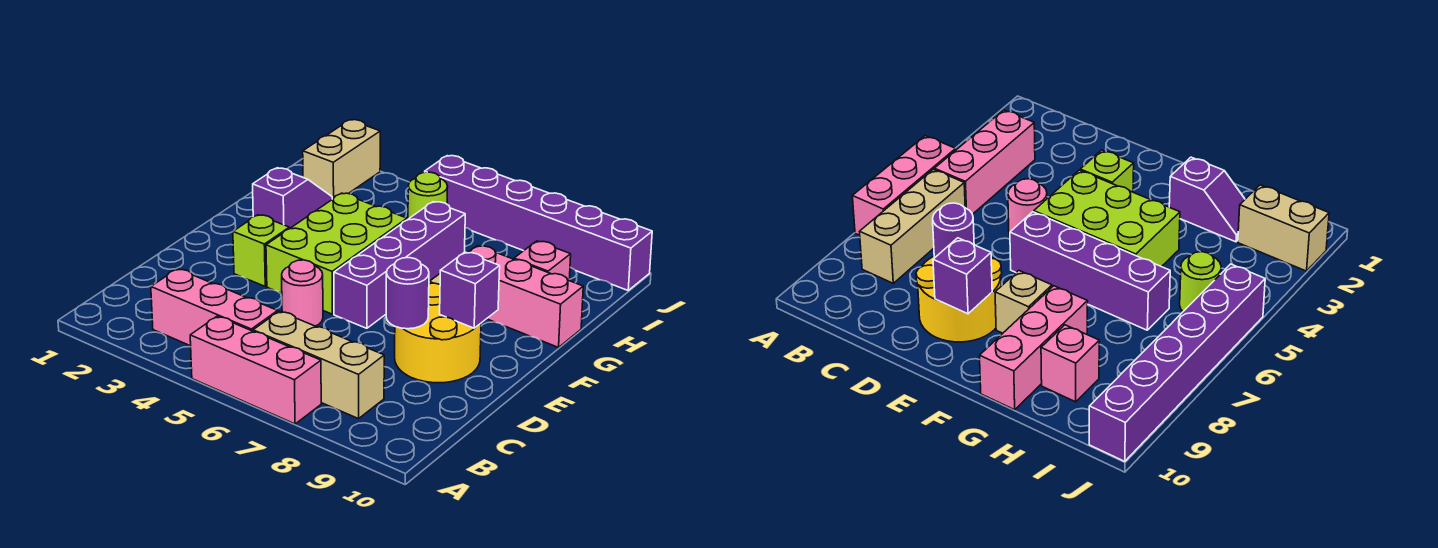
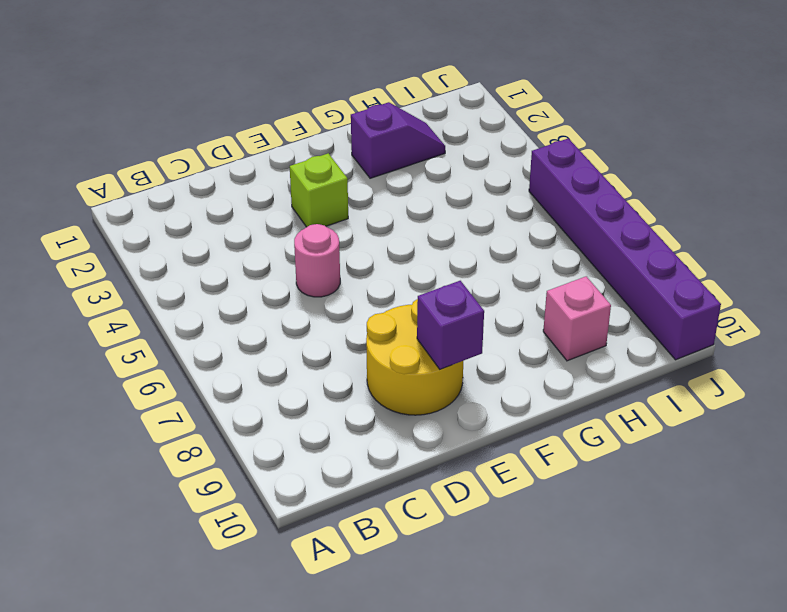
none -> pink 1x3 brick [190,316,321,424]
none -> pink 1x3 brick [151,269,278,346]
none -> tan 1x3 brick [253,311,384,419]

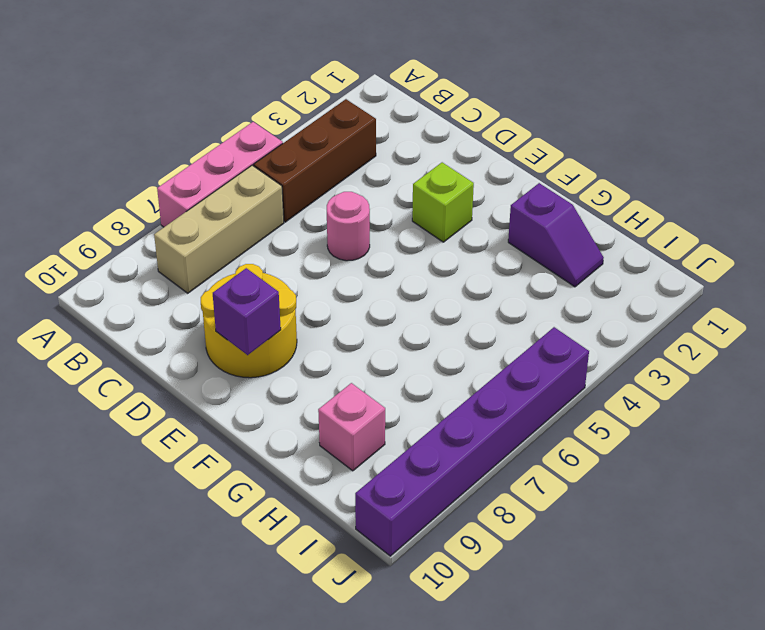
brown 1x3 brick [254,99,376,222] -> pink 1x3 brick [151,269,278,346]
none -> lime 2x3 brick [266,193,407,314]
none -> purple 1x4 brick [334,202,465,328]
none -> tan 1x1 brick [995,271,1052,333]

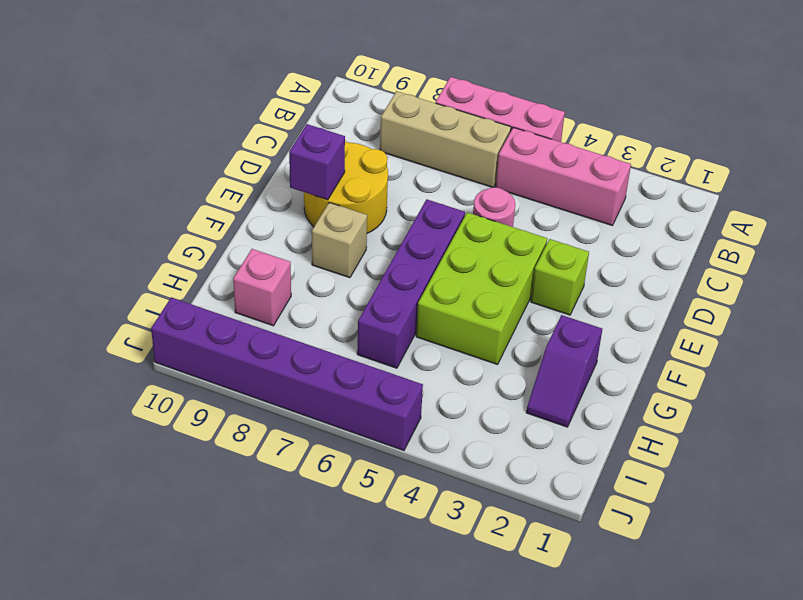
none -> pink 1x3 brick [468,246,583,347]
none -> tan 1x2 brick [303,120,380,199]
none -> lime 1x1 round brick [408,172,448,219]

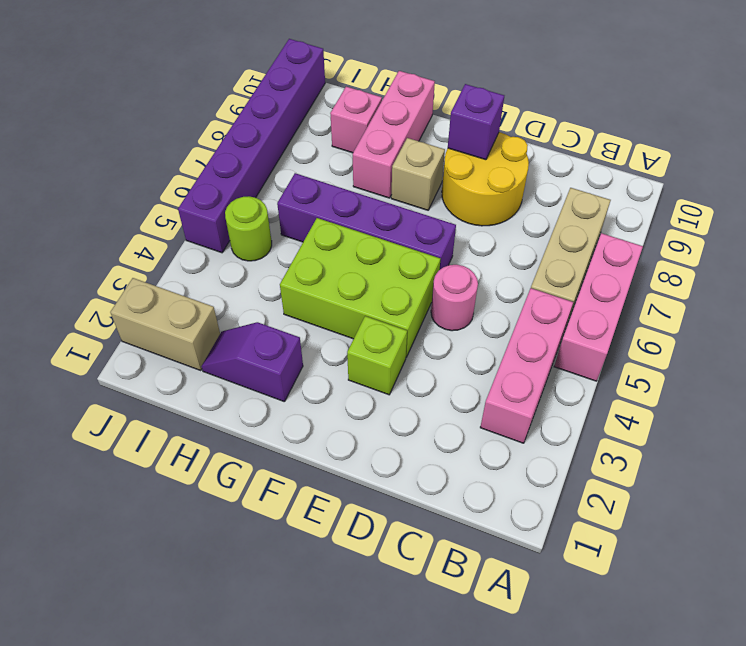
none -> purple 1x1 round brick [386,258,429,329]

